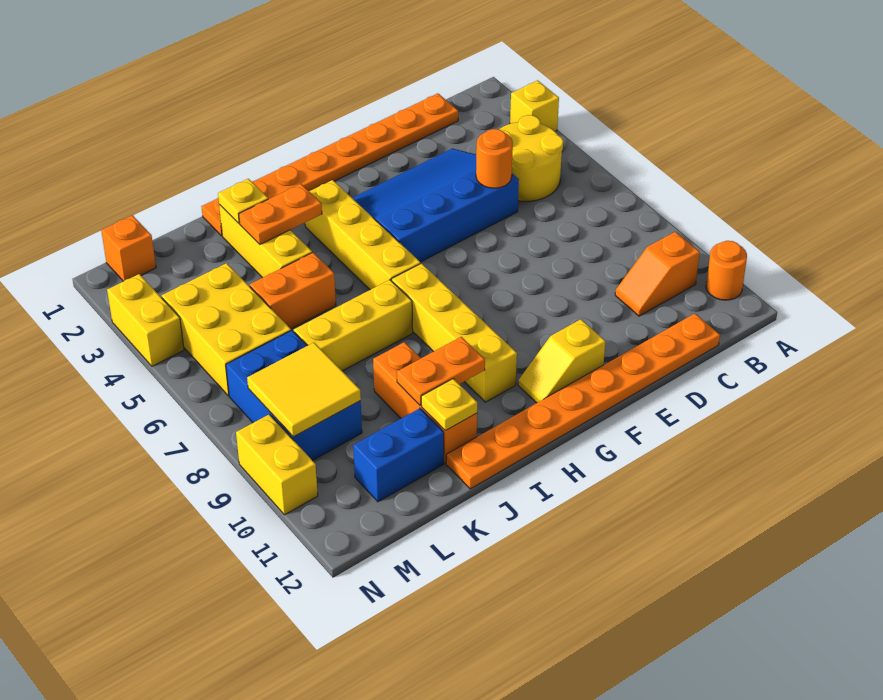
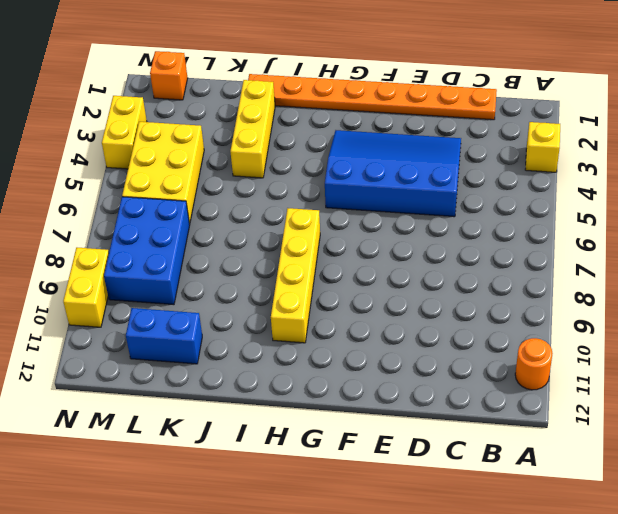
none -> yellow 2x2 round brick [499,115,563,201]
none -> orange 1x2 slope [615,232,700,316]
none -> orange 1x8 plate [446,314,720,489]

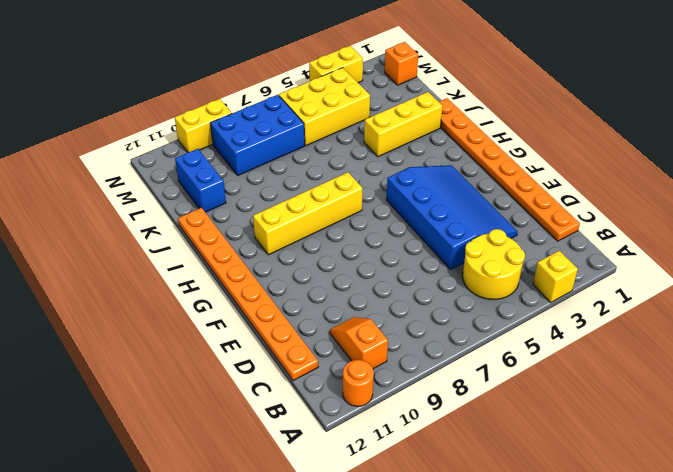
none -> yellow 1x2 slope [518,319,605,403]
none -> yellow 1x4 brick [305,180,421,290]
none -> yellow 1x3 brick [294,280,413,371]

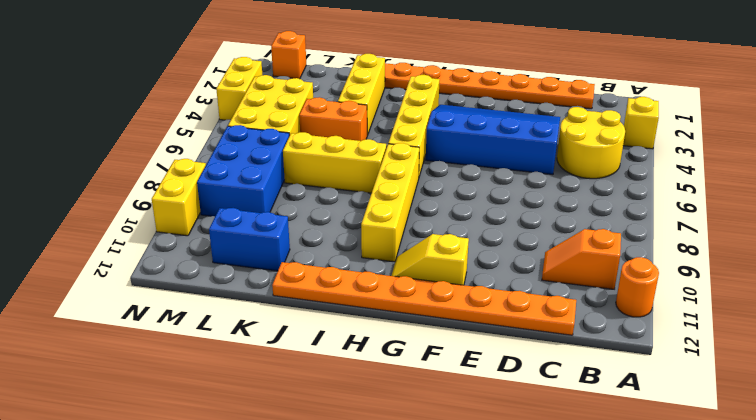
none -> orange 1x3 brick [373,342,477,463]
none -> orange 1x1 round brick [476,129,513,188]
none -> orange 1x2 plate [239,184,322,244]

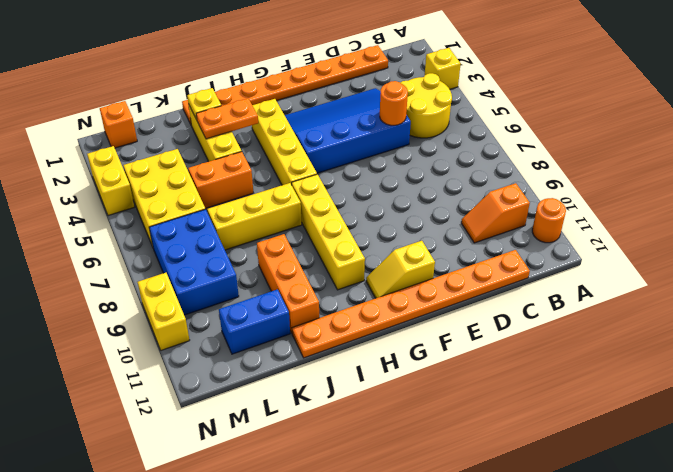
none -> orange 1x2 plate [397,337,485,405]
none -> yellow 1x1 plate [421,379,477,431]
none -> yellow 2x2 tile [247,343,361,437]

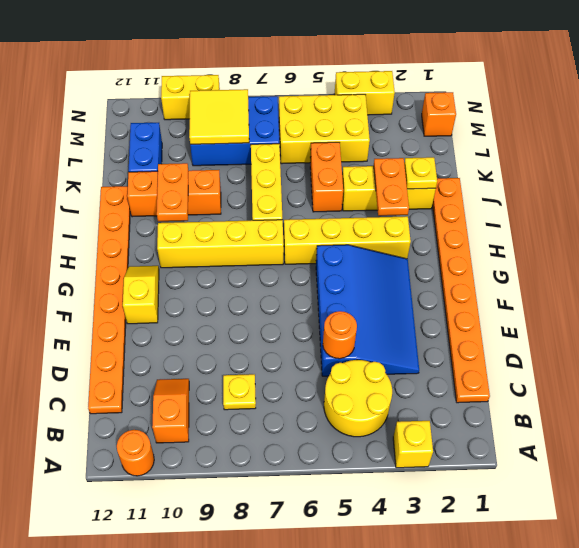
yellow 1x1 plate [223,374,256,410] -> yellow 1x1 plate moved to [421,379,477,431]

